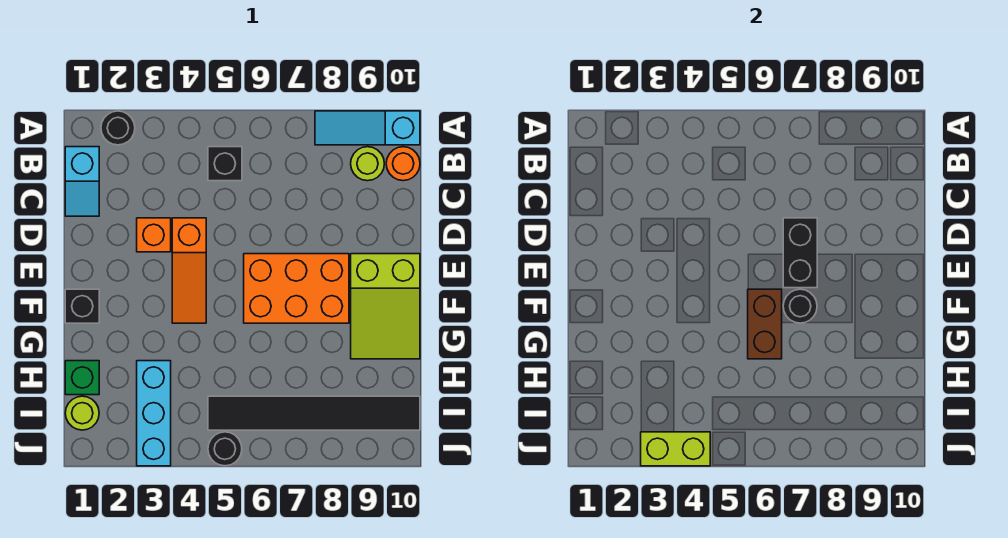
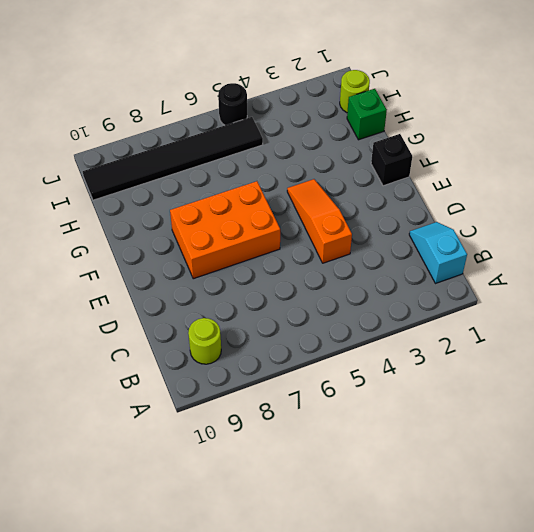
none -> black 1x1 round brick [101,111,135,145]
none -> cyan 1x3 slope [315,111,420,145]
none -> black 1x1 brick [208,147,242,181]

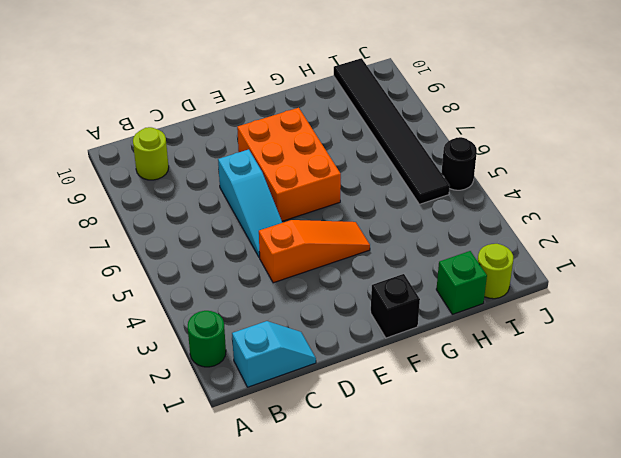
green 1x1 round brick [188,311,226,367] -> black 1x1 round brick [101,111,135,145]
cyan 1x3 slope [218,149,282,258] -> cyan 1x3 slope moved to [315,111,420,145]
none -> black 1x1 brick [208,147,242,181]
none -> orange 1x1 round brick [386,147,420,181]
none -> orange 1x1 brick [137,218,171,252]

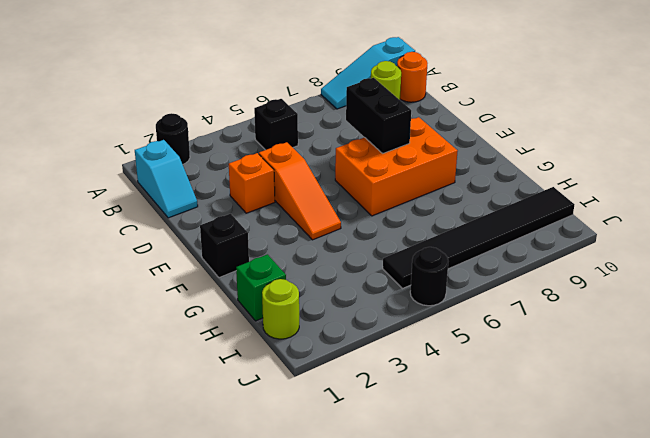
none -> lime 2x3 slope [351,254,420,359]
none -> cyan 1x3 brick [137,361,171,466]
none -> brown 1x2 brick [748,289,782,359]

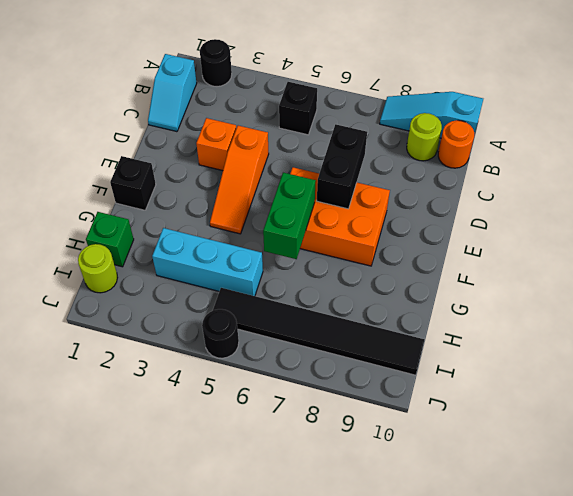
green 1x2 brick [263,173,316,259] -> brown 1x2 brick [748,289,782,359]
cyan 1x3 brick [152,228,263,296] -> cyan 1x3 brick turned to [137,361,171,466]
none -> lime 2x3 slope [351,254,420,359]
none -> black 1x1 round brick [783,289,817,323]
none -> lime 1x2 brick [641,432,710,466]

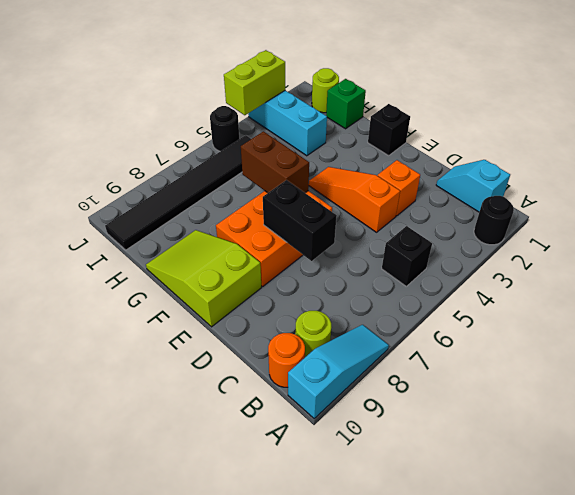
none -> black 1x1 round brick [783,289,817,323]

